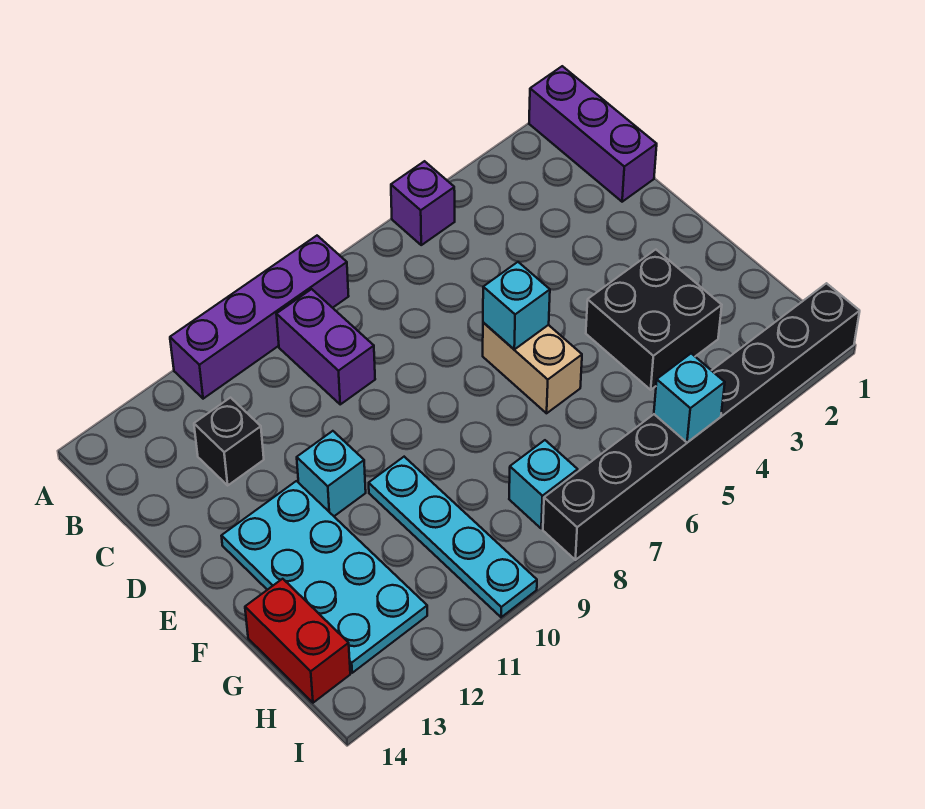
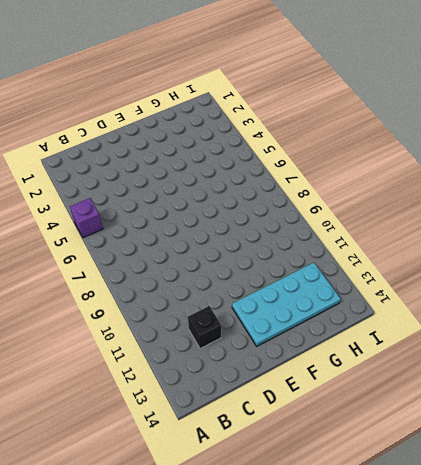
none -> purple 1x3 brick [529,66,657,202]
none -> purple 1x4 brick [170,236,349,399]
none -> purple 1x2 brick [276,289,375,404]

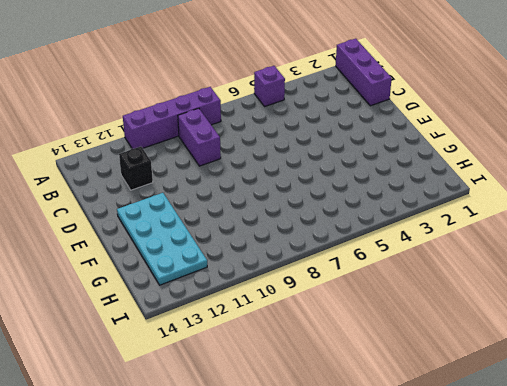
none -> tan 1x2 brick [483,322,582,413]
none -> cyan 1x1 brick [297,431,366,516]
none -> black 2x2 brick [586,250,722,390]

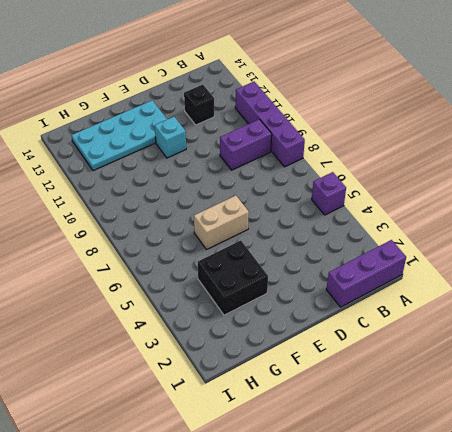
none -> cyan 1x4 plate [369,457,537,617]
none -> red 1x2 brick [245,579,350,703]
none -> cyan 1x1 brick [509,440,578,528]

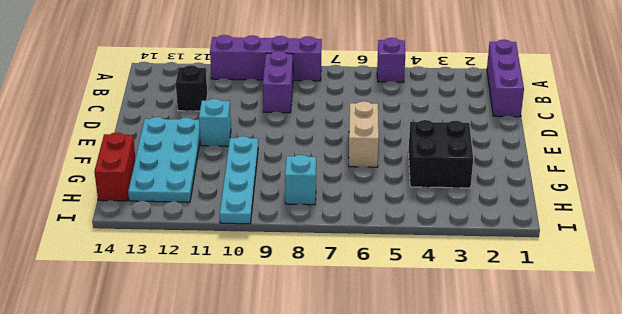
none -> black 1x8 brick [543,283,860,560]
none -> cyan 1x1 brick [483,262,550,349]
none -> cyan 1x1 brick [654,353,725,443]

